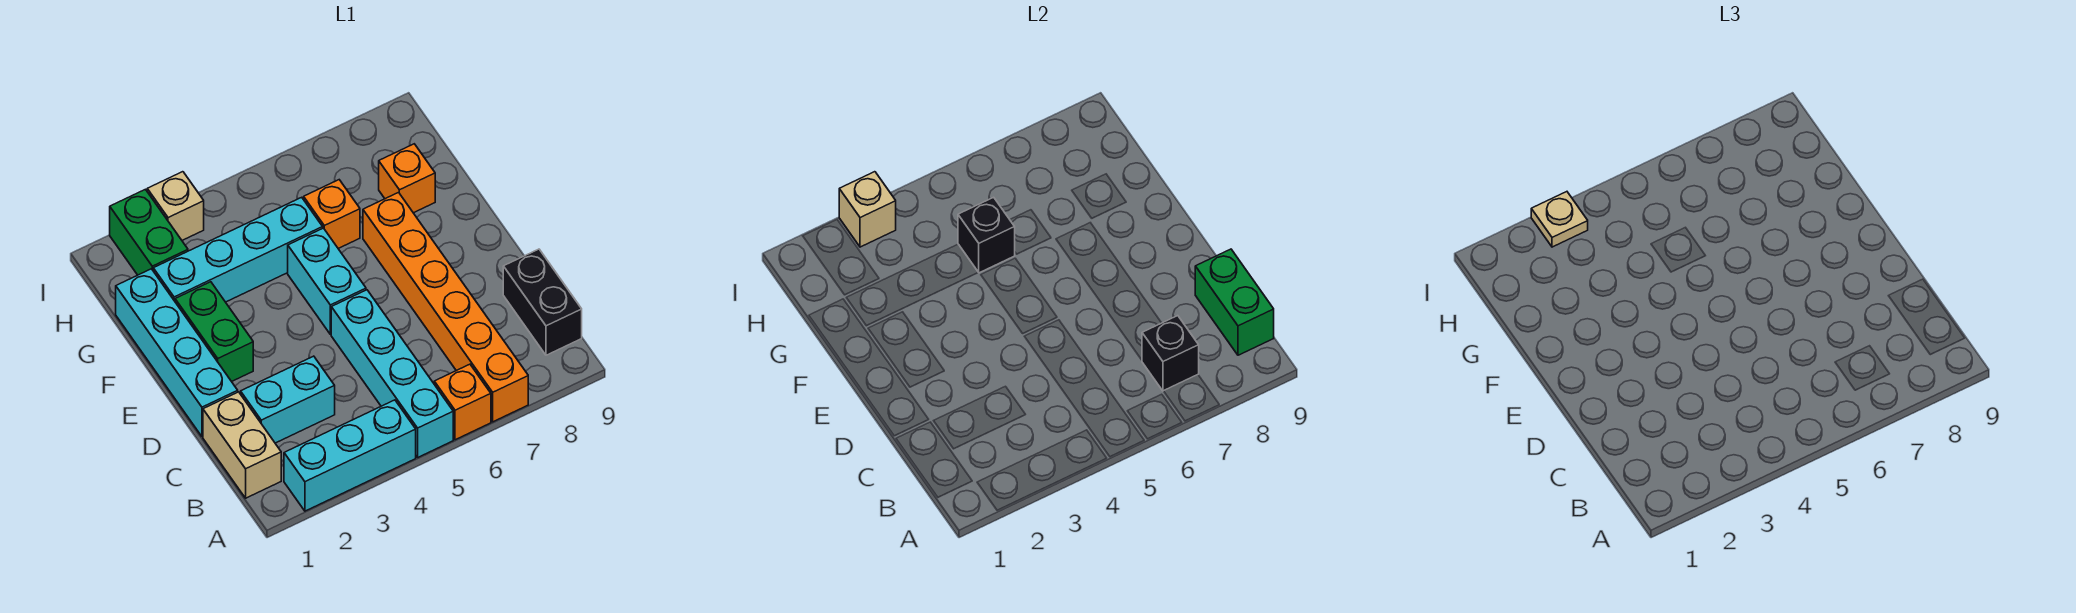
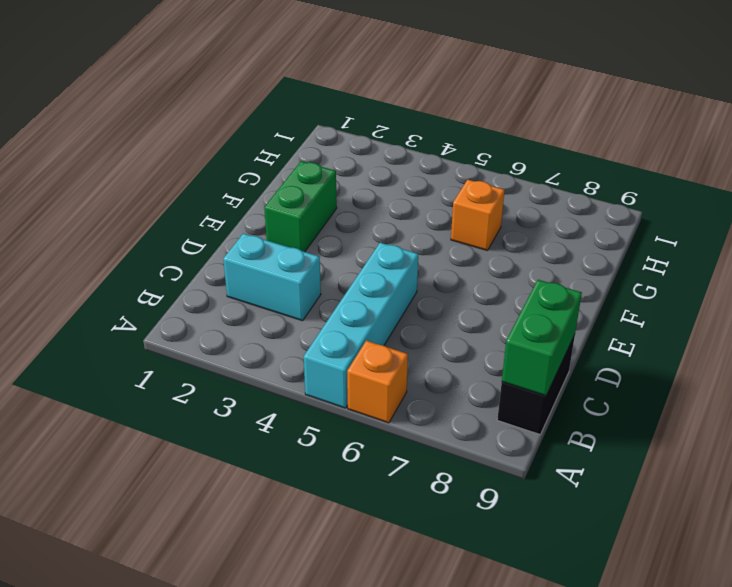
none -> cyan 1x3 brick [284,400,416,511]
none -> orange 1x6 brick [363,192,528,422]
none -> tan 1x2 brick [203,392,281,498]

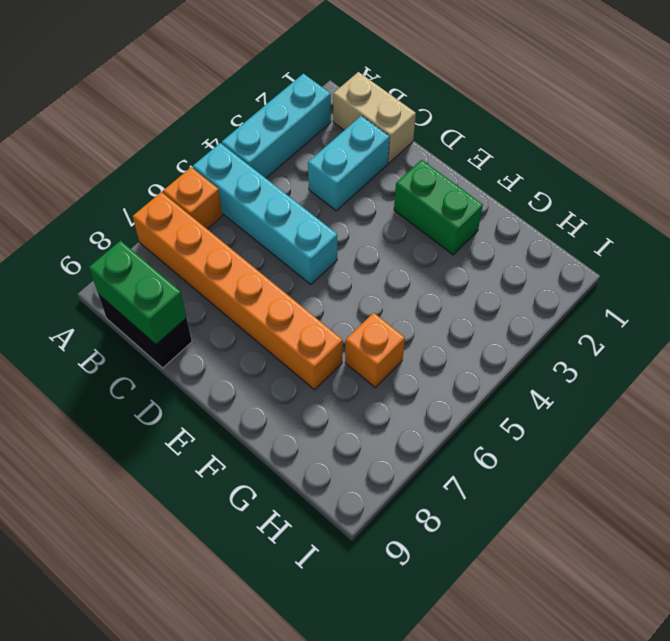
none -> cyan 1x4 brick [116,269,238,437]
none -> cyan 1x2 brick [288,228,366,334]
none -> cyan 1x4 brick [153,197,323,302]

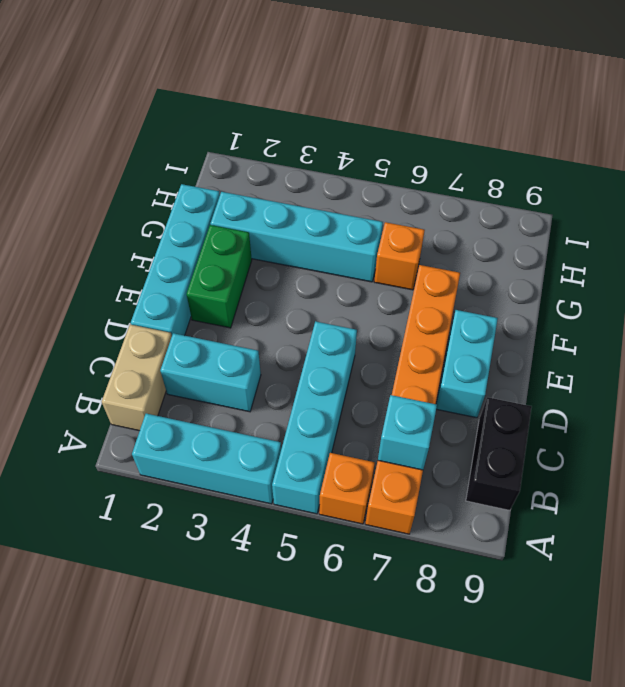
cyan 1x1 brick [378,395,437,470] -> black 1x1 brick [1142,316,1199,391]
cyan 1x2 brick [436,310,498,418] -> cyan 1x2 brick moved to [288,228,366,334]
none -> orange 1x1 brick [379,144,435,213]
none -> green 1x2 brick [110,189,188,275]
none -> tan 1x1 brick [147,172,204,240]

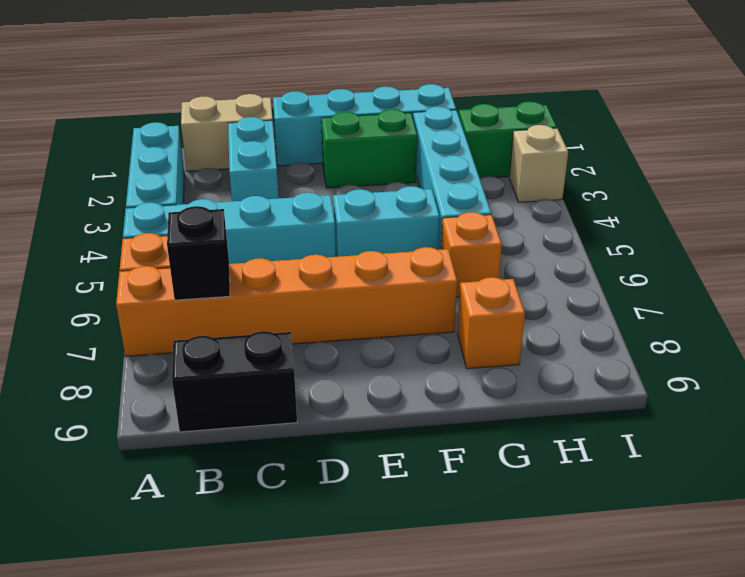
none -> green 1x2 brick [1195,249,1274,355]
none -> black 1x1 brick [958,197,1015,273]
none -> tan 1x1 brick [839,172,896,247]

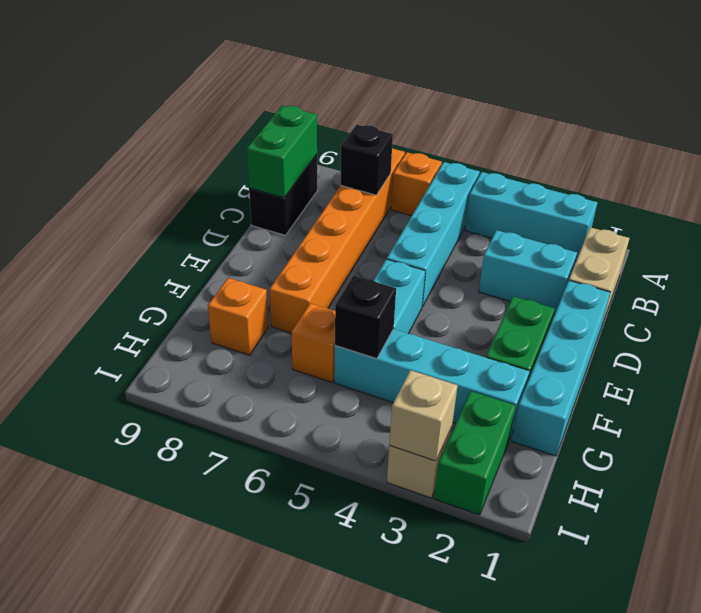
none -> tan 1x1 plate [1531,192,1588,247]

